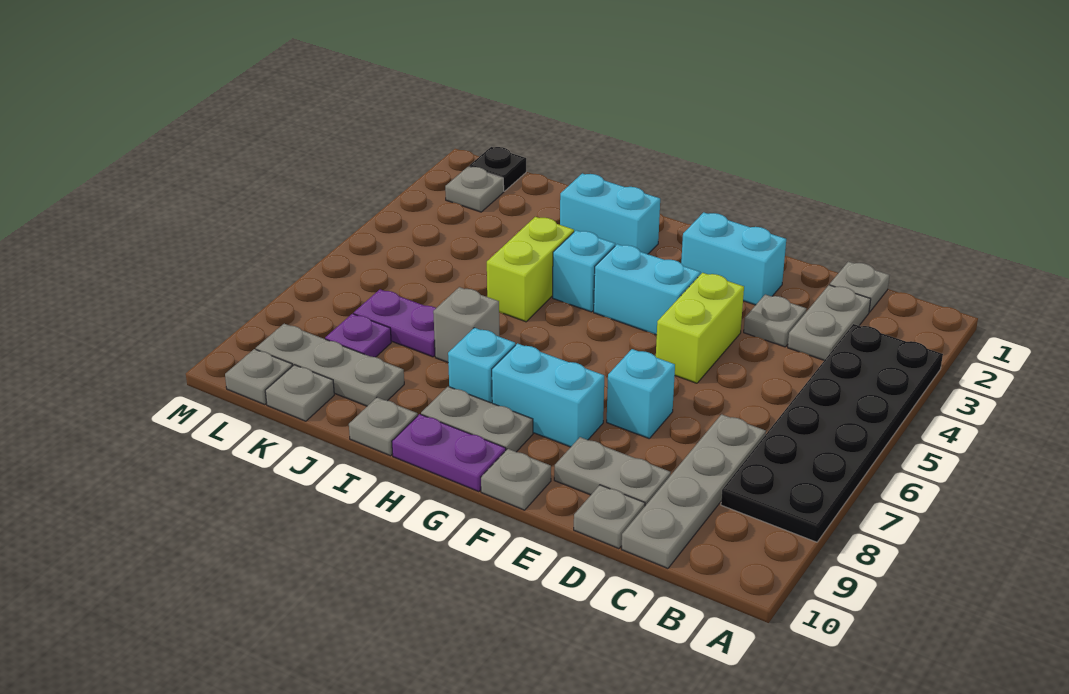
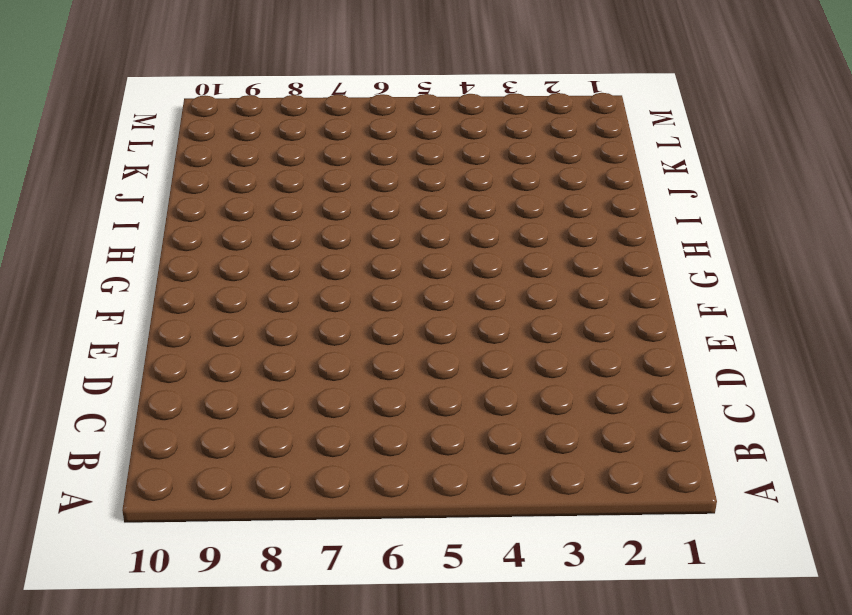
none -> black 2x6 plate [721,324,943,542]
none -> grey 1x1 plate [830,262,890,312]
none -> grey 1x2 plate [788,285,871,360]

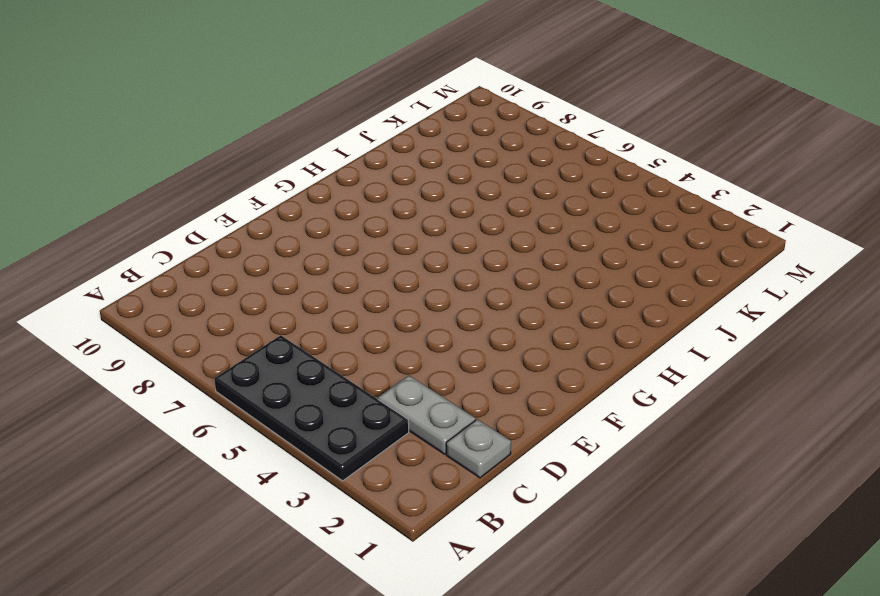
black 2x4 plate [214,335,409,481] -> black 2x6 plate [721,324,943,542]
none -> grey 1x4 plate [621,414,766,568]
none -> grey 1x1 plate [744,294,807,347]
none -> grey 1x2 plate [554,437,671,506]

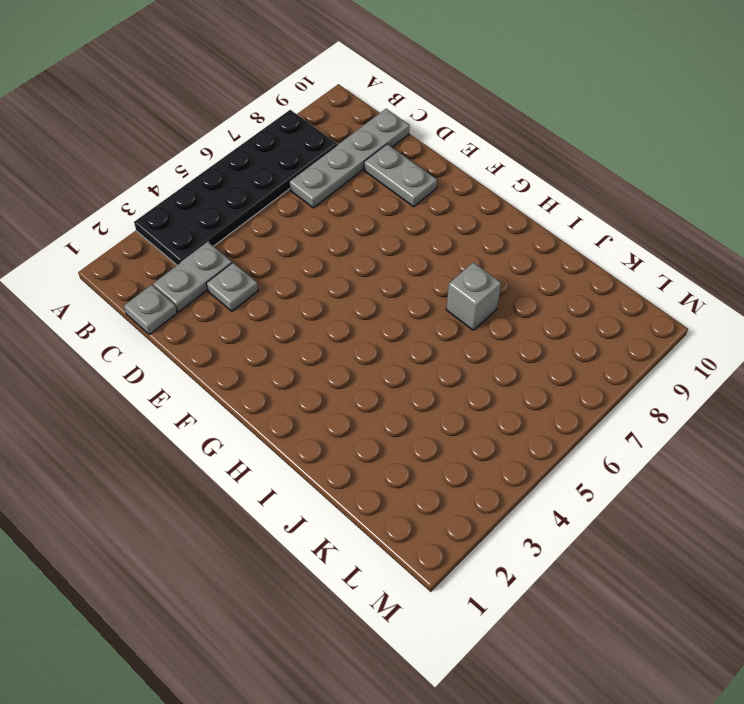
none -> grey 1x1 plate [574,485,645,549]
none -> cyan 1x2 brick [681,212,786,305]
none -> lime 1x2 brick [656,273,744,383]

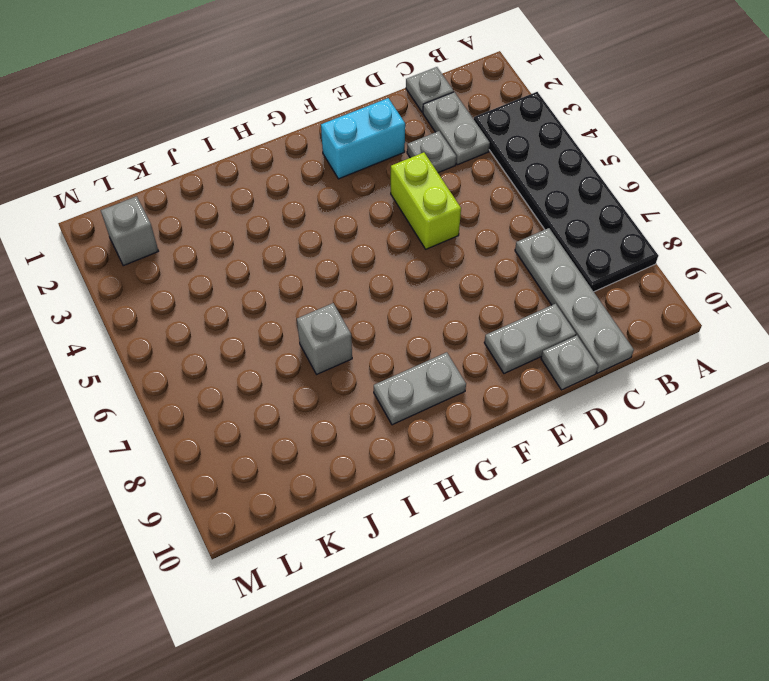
grey 1x1 brick [101,196,158,266] -> grey 1x1 plate [445,167,504,212]
none -> cyan 1x1 brick [607,349,675,438]
none -> cyan 1x2 brick [594,244,700,335]
none -> cyan 1x2 brick [492,343,604,447]

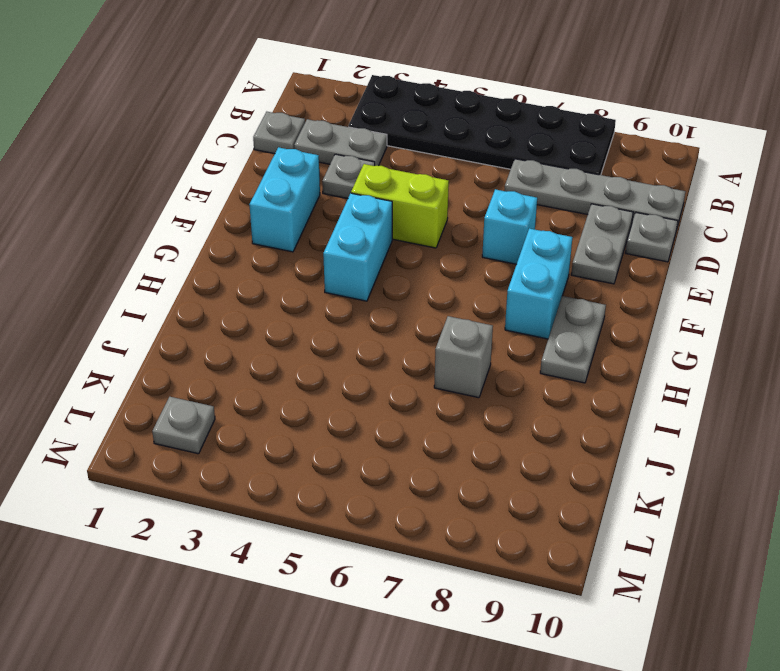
none -> grey 1x1 plate [481,449,551,510]
none -> purple 1x2 plate [392,414,506,492]
none -> cyan 1x2 brick [560,173,660,254]

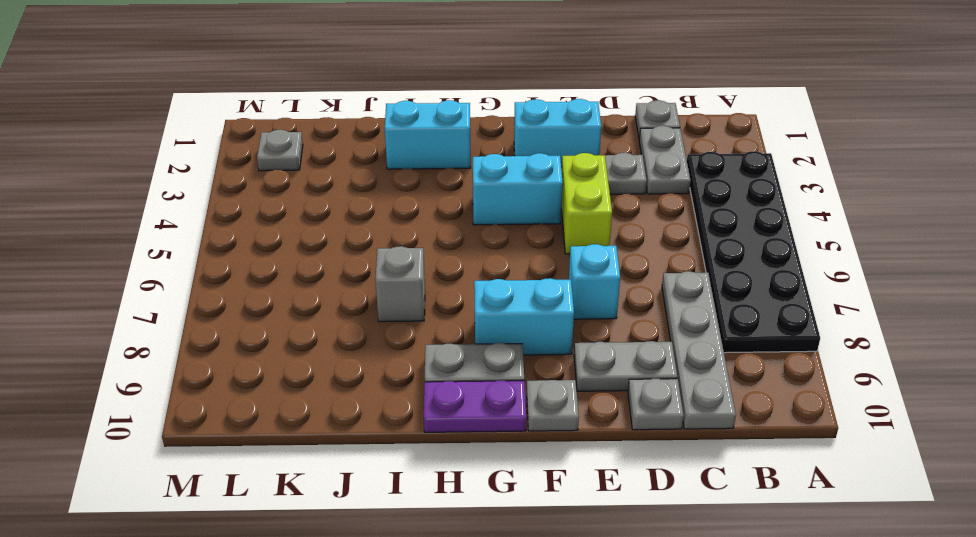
none -> cyan 1x1 brick [553,230,615,312]
none -> cyan 1x1 brick [448,328,515,403]
none -> lime 1x2 brick [487,217,574,322]

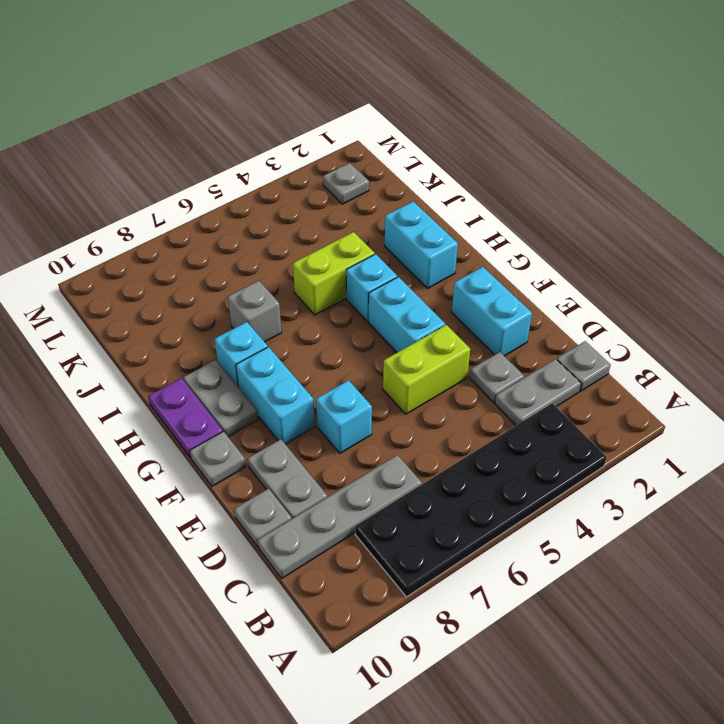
none -> grey 1x1 plate [349,397,418,456]
none -> purple 1x2 plate [354,289,436,357]
none -> grey 1x3 plate [256,324,404,406]

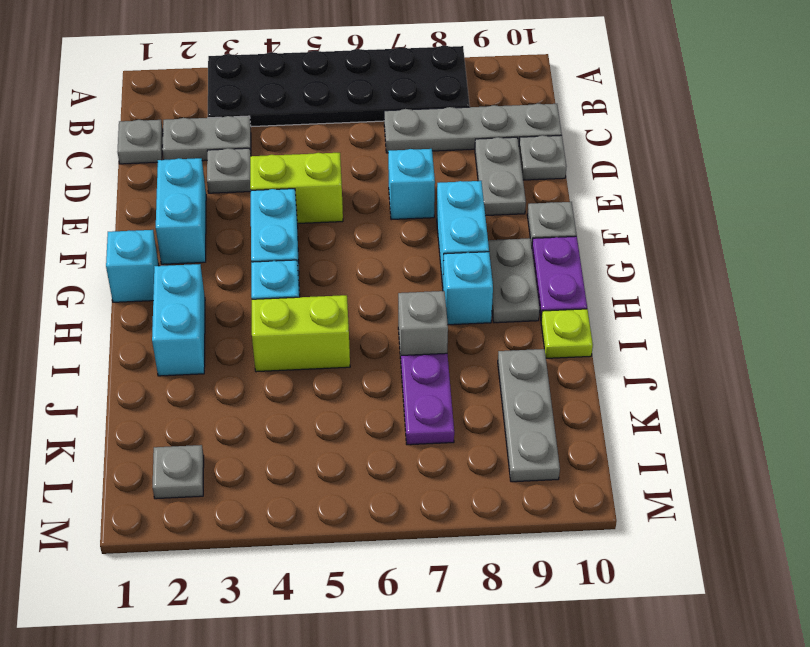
cyan 1x1 brick [106,230,159,302] -> none
lime 1x1 plate [541,309,593,358] -> grey 1x1 plate [349,397,418,456]
none -> purple 1x1 plate [325,314,391,357]
none -> grey 1x1 plate [265,365,334,421]
none -> black 1x1 plate [469,147,526,191]

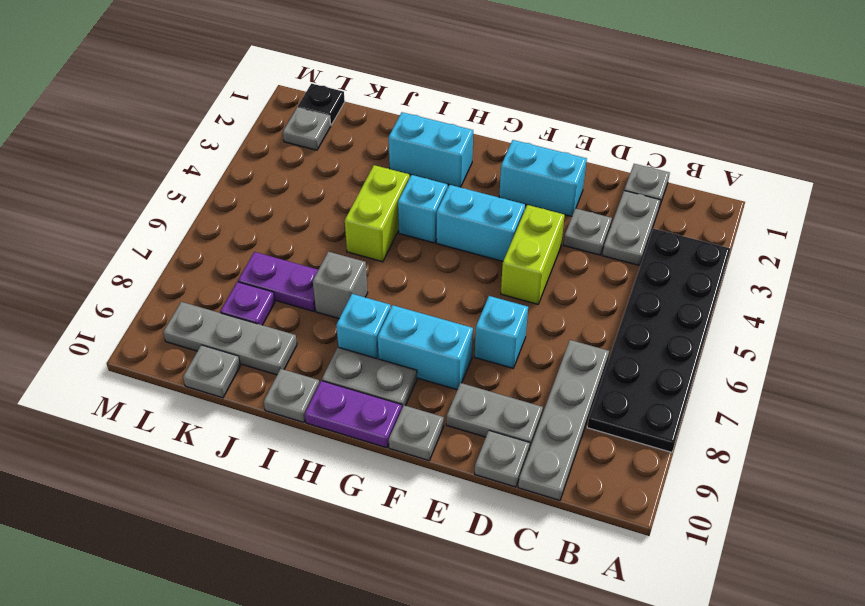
none -> grey 1x1 plate [225,349,292,405]

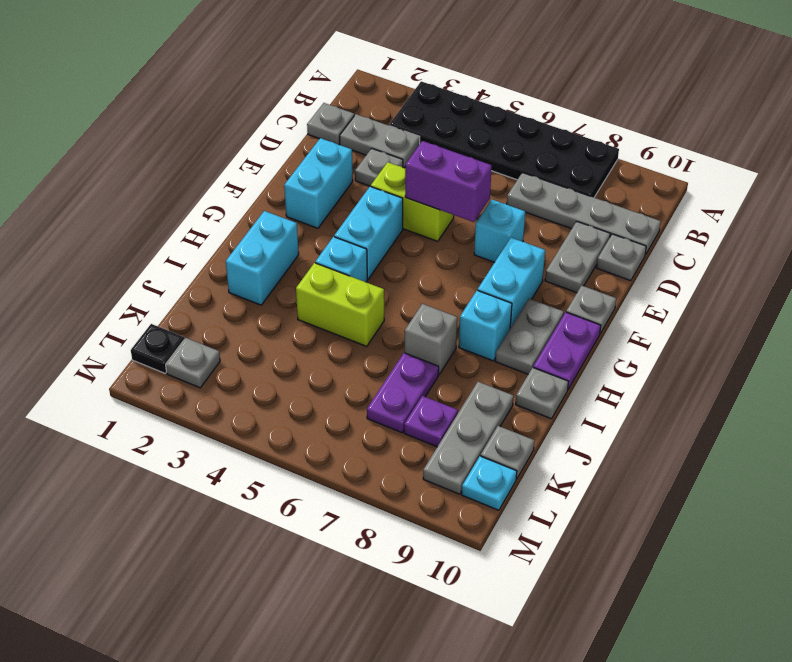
purple 1x2 brick [405,141,492,222] -> none
cyan 1x1 plate [462,456,517,510] -> grey 1x1 plate [225,349,292,405]

